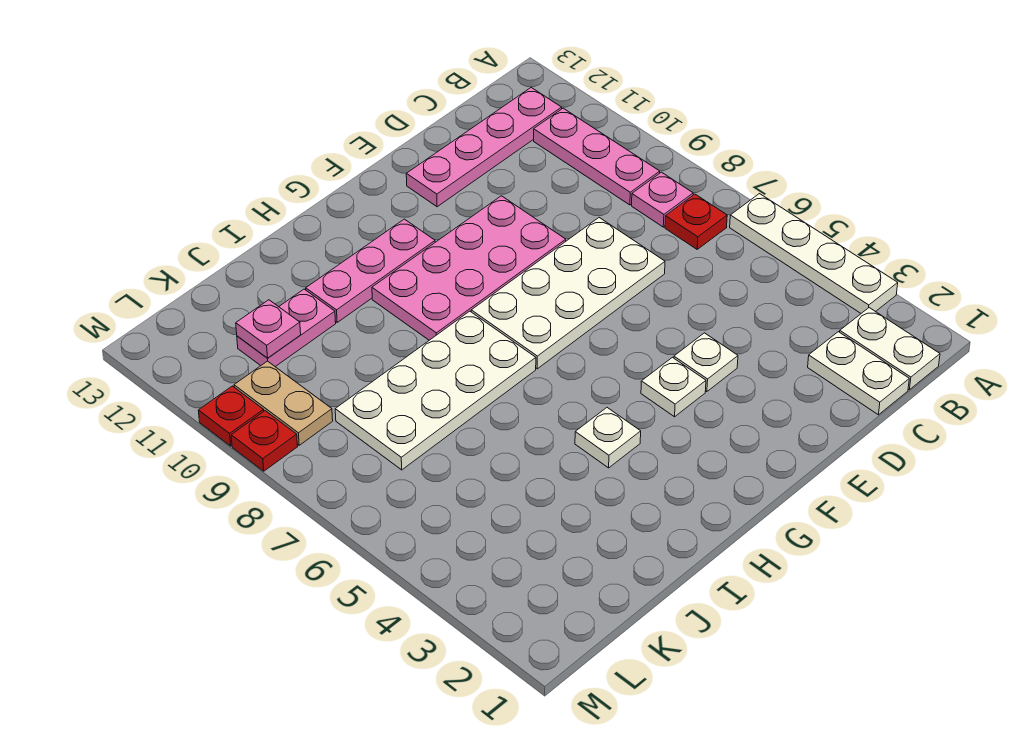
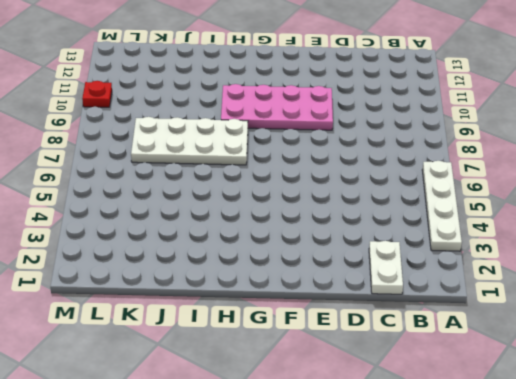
none -> white 1x2 plate [840,308,940,390]
none -> red 1x1 plate [665,194,727,249]
none -> pink 1x1 plate [632,172,693,227]

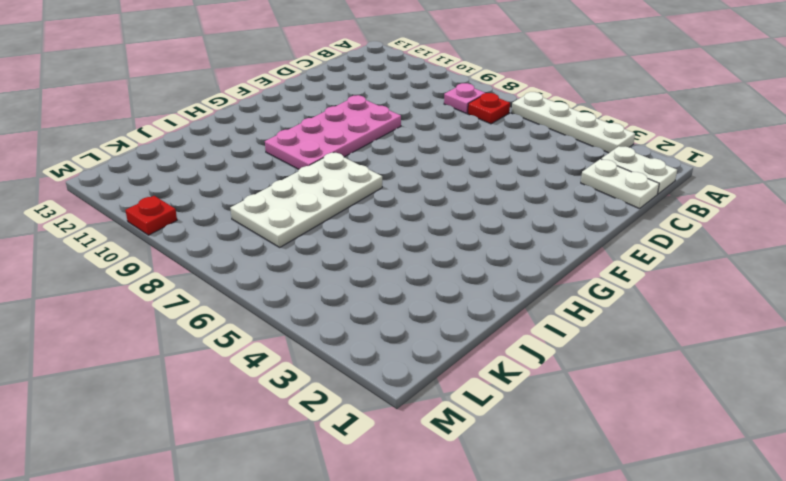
none -> pink 1x3 plate [534,108,660,205]
none -> pink 1x4 plate [406,88,562,207]
none -> white 2x4 plate [471,218,665,369]

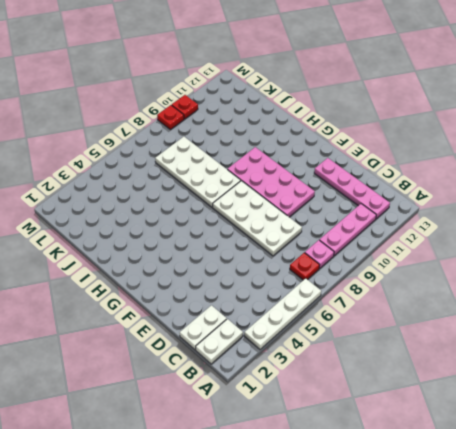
none -> white 1x1 plate [674,333,738,392]
none -> white 1x1 plate [641,357,706,417]
none -> pink 1x3 plate [306,219,435,322]

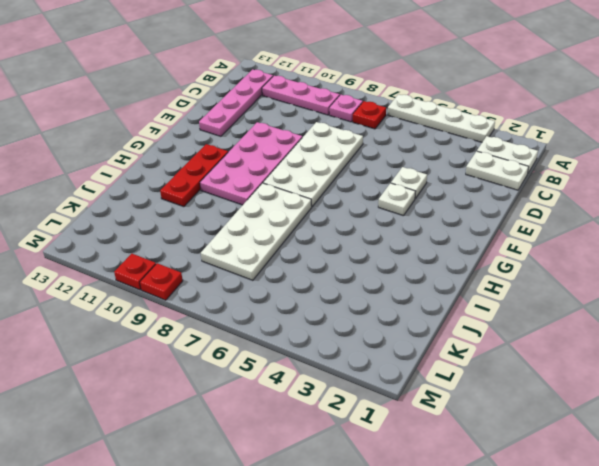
red 1x3 plate [160,144,228,207] -> pink 1x3 plate [306,219,435,322]
none -> white 1x1 plate [575,408,641,468]
none -> pink 1x2 plate [237,289,336,367]
none -> tan 1x2 plate [234,361,333,445]

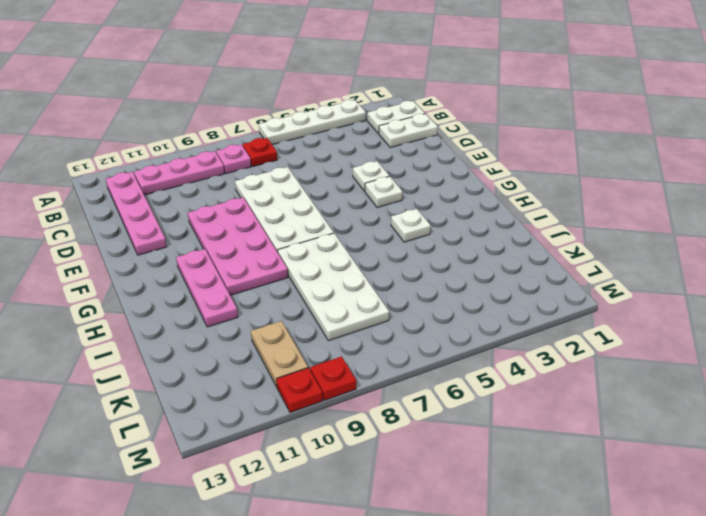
tan 1x2 plate [251,321,308,387] -> tan 1x2 plate turned to [234,361,333,445]
none -> pink 1x2 plate [237,289,336,367]
none -> pink 1x1 plate [236,300,301,358]

